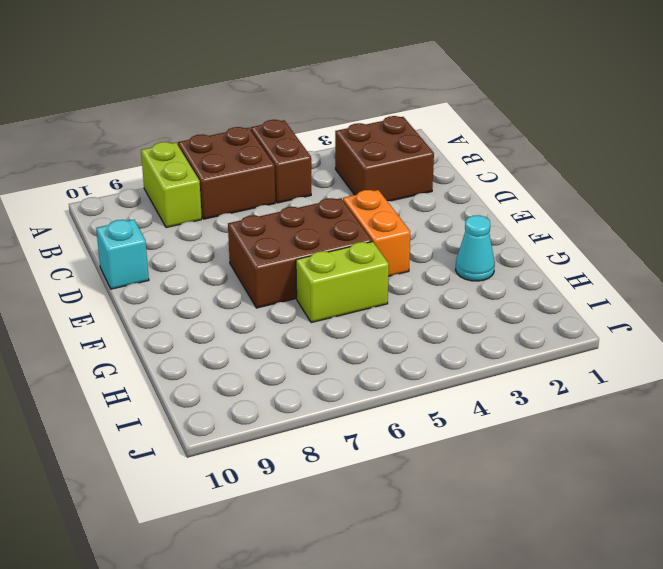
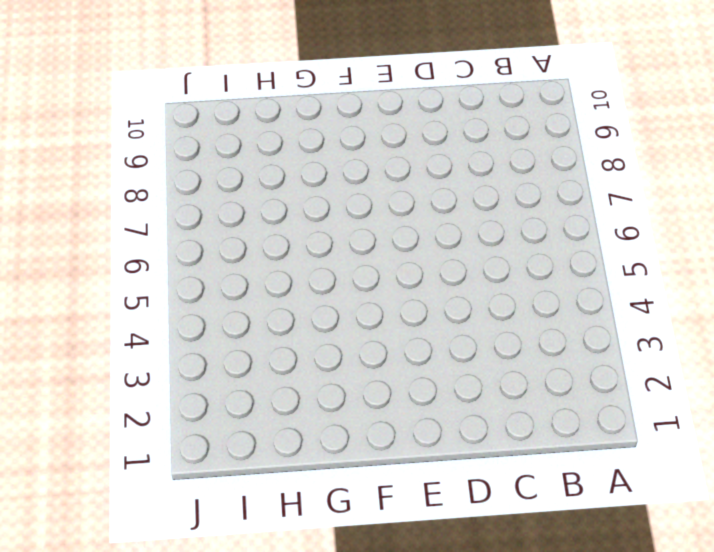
none -> brown 1x2 brick [251,120,311,203]
none -> brown 2x2 brick [178,127,275,219]

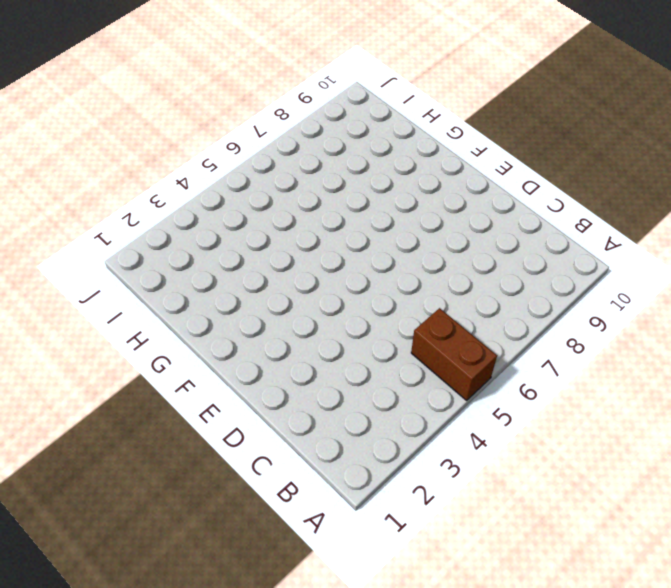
none -> brown 2x2 brick [178,127,275,219]
none -> lime 1x2 brick [141,142,202,228]

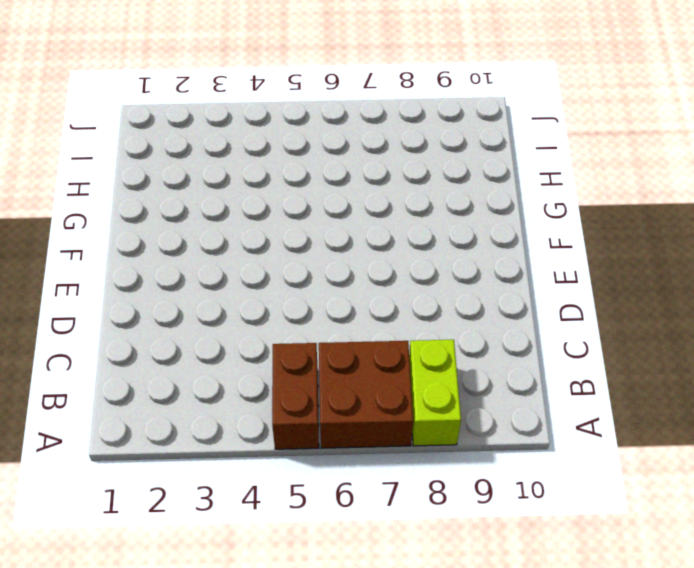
none -> brown 2x2 brick [335,116,434,201]
none -> cyan 1x1 brick [96,220,149,289]

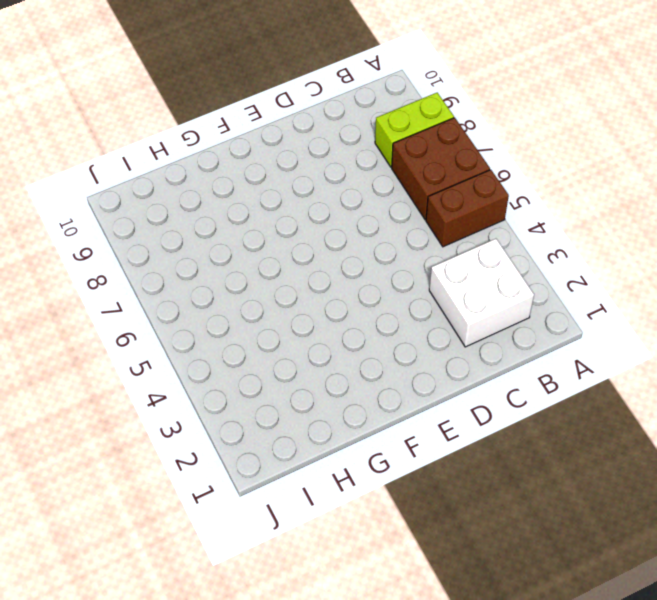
white 2x2 brick [429,239,534,347] -> brown 2x2 brick [335,116,434,201]
none -> cyan 1x1 brick [96,220,149,289]
none -> orange 1x2 brick [343,190,410,276]

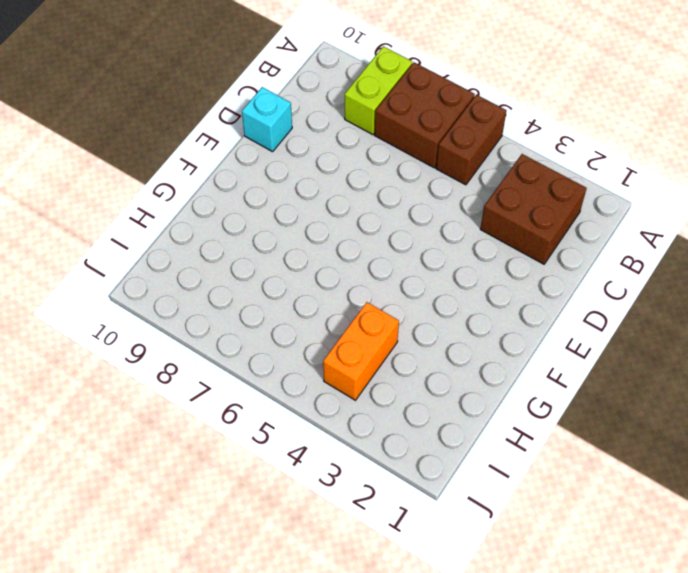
orange 1x2 brick [323,302,399,400] -> orange 1x2 brick moved to [343,190,410,276]
none -> brown 2x3 brick [228,198,372,308]
none -> cyan 1x1 cone [456,215,495,281]

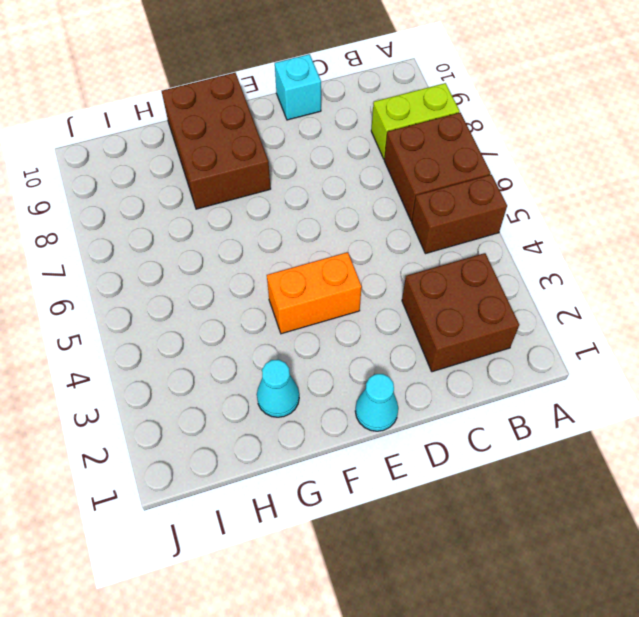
cyan 1x1 cone [355,374,398,431] -> none
brown 2x3 brick [162,73,271,209] -> brown 2x3 brick moved to [228,198,372,308]
none -> lime 1x2 brick [296,242,389,323]

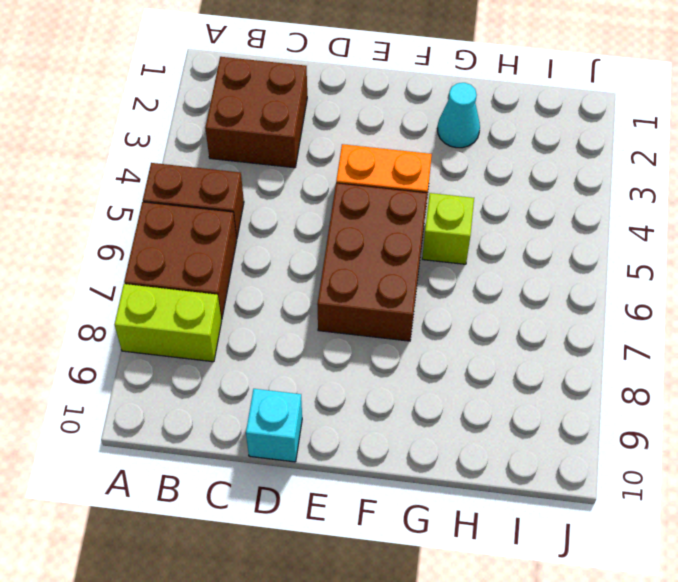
lime 1x1 brick [422,193,474,264] -> lime 1x2 brick [296,242,389,323]

